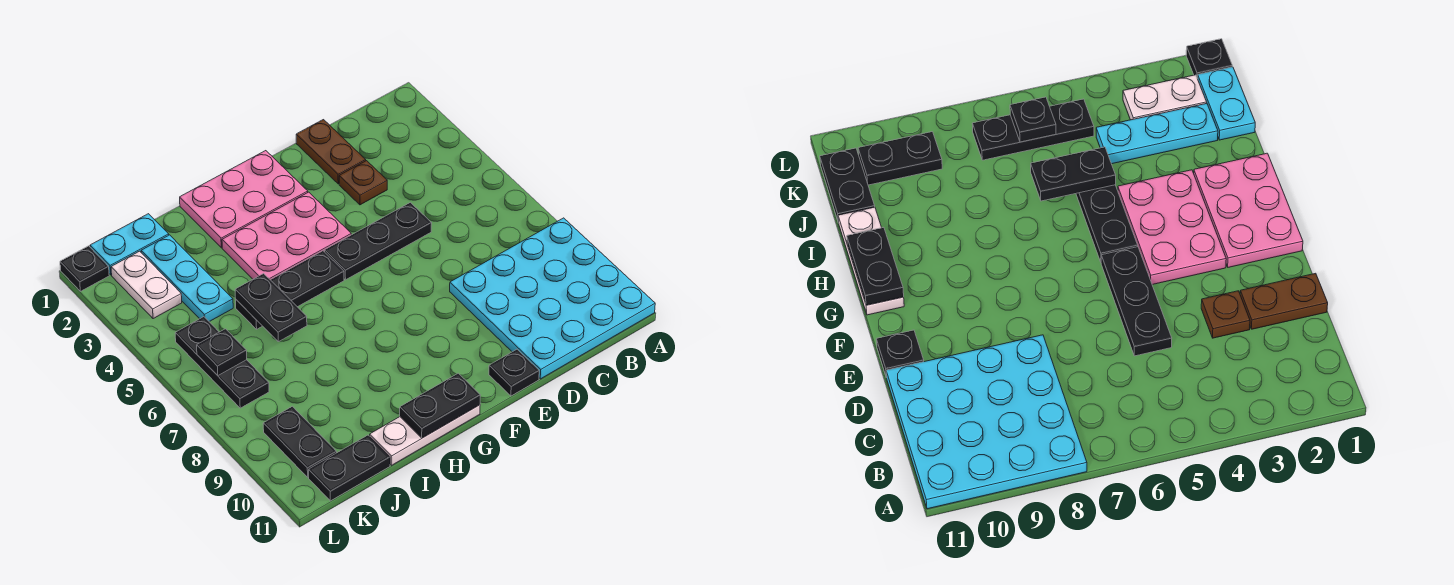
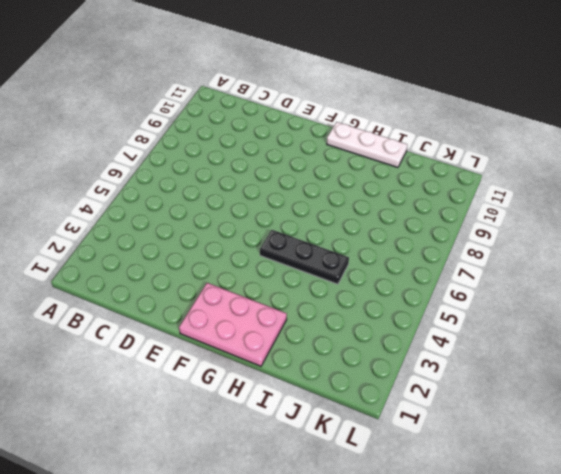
none -> cyan 4x4 plate [450,218,655,379]
none -> brown 1x2 plate [296,120,366,184]
none -> brown 1x1 plate [339,161,387,205]

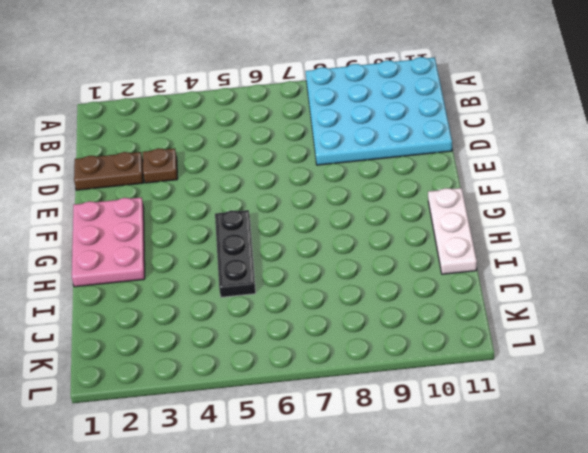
none -> black 1x3 plate [325,202,432,280]
none -> black 1x1 plate [489,349,539,396]
none -> pink 2x3 plate [222,192,351,280]

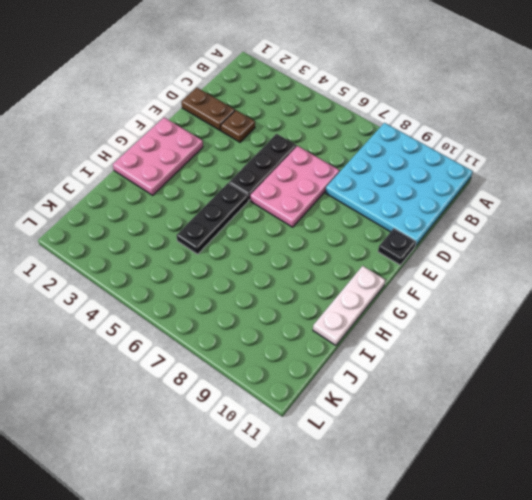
pink 2x3 plate [250,146,339,227] -> pink 2x3 plate moved to [222,192,351,280]
none -> cyan 1x2 plate [90,214,169,275]
none -> cyan 1x3 plate [141,235,233,322]
none -> black 1x2 plate [309,435,390,501]

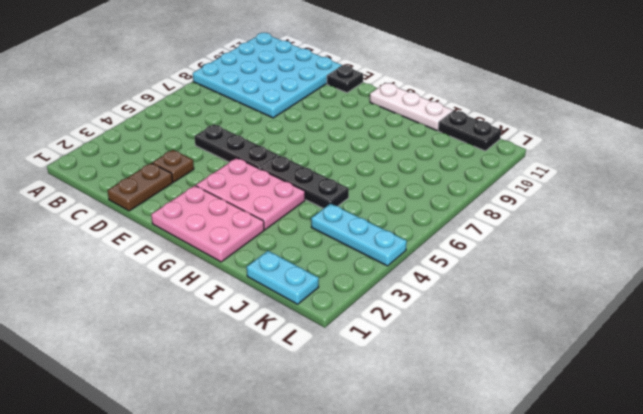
cyan 1x3 plate [311,203,407,266] -> cyan 1x3 plate turned to [141,235,233,322]
none -> white 1x2 plate [111,251,182,319]
none -> black 1x3 plate [175,317,269,408]
none -> black 1x2 plate [263,406,337,477]

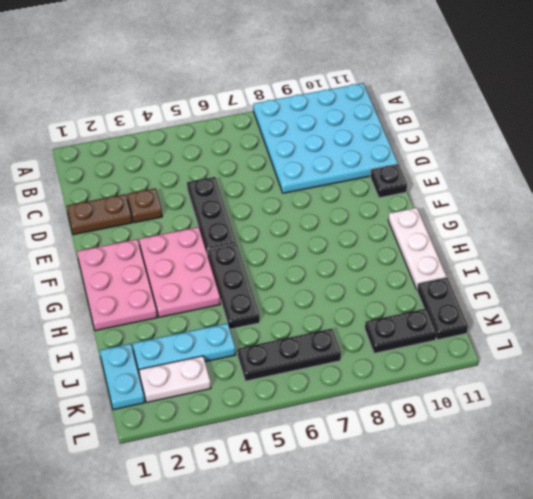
none -> black 1x1 plate [60,246,109,291]
none -> black 1x2 plate [400,373,480,438]
none -> black 1x2 plate [235,274,307,342]

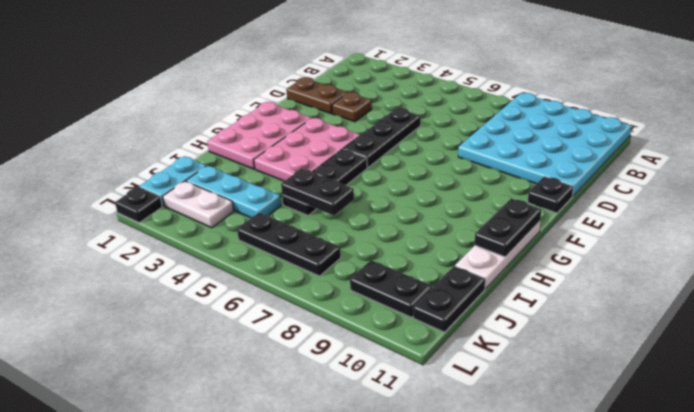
none -> black 1x1 plate [197,329,247,375]

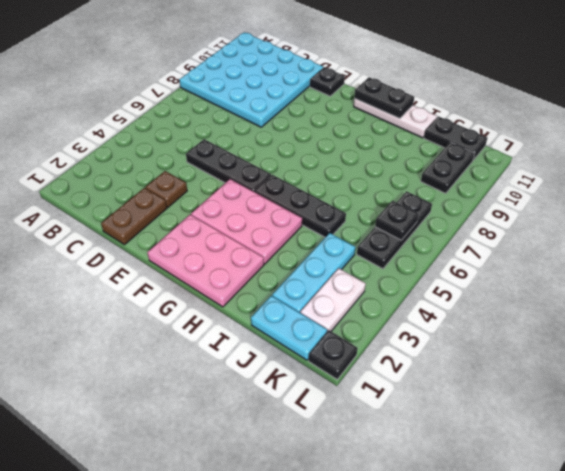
none -> black 1x2 plate [235,274,307,342]

